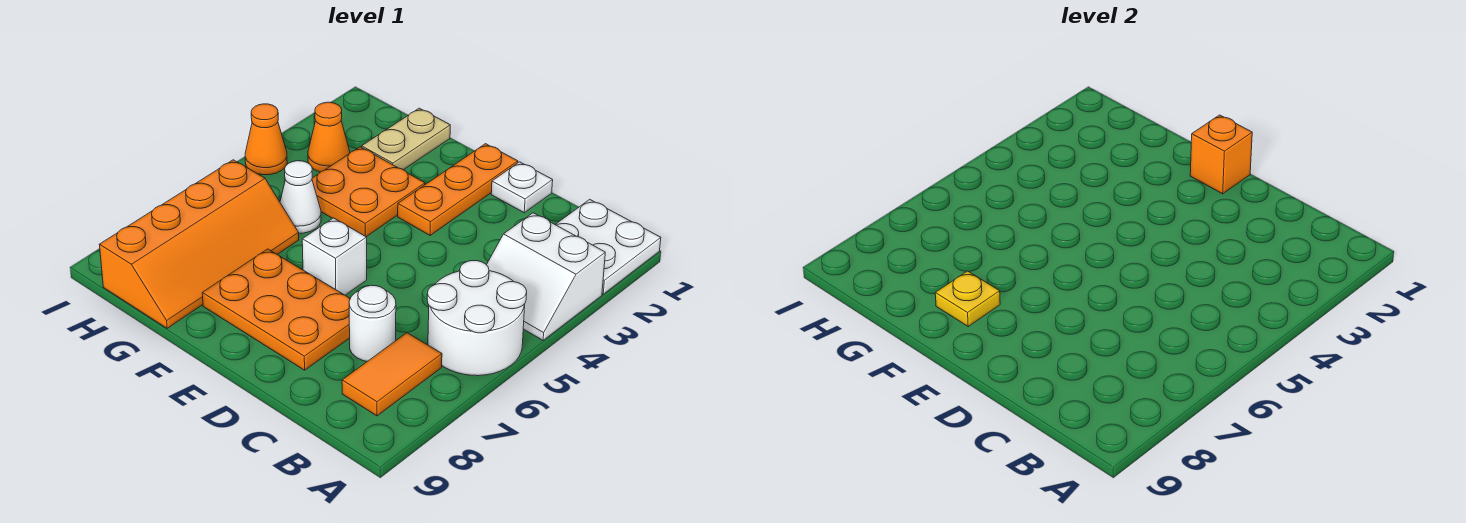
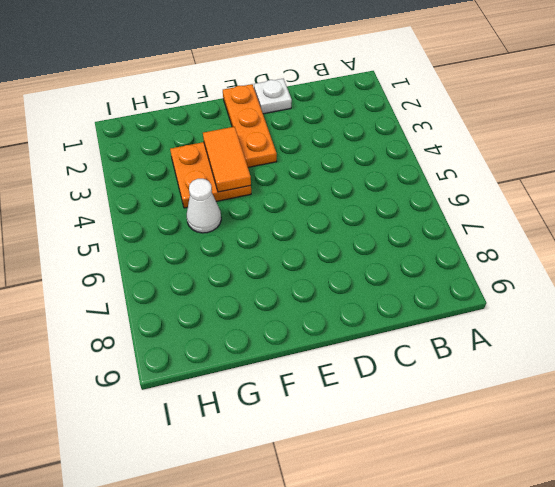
orange 1x2 tile [203,127,251,192] -> orange 1x2 tile moved to [342,333,442,416]
none -> white 2x2 plate [555,199,661,294]
none -> white 2x2 slope [487,213,605,340]
none -> white 2x2 round brick [427,261,527,376]

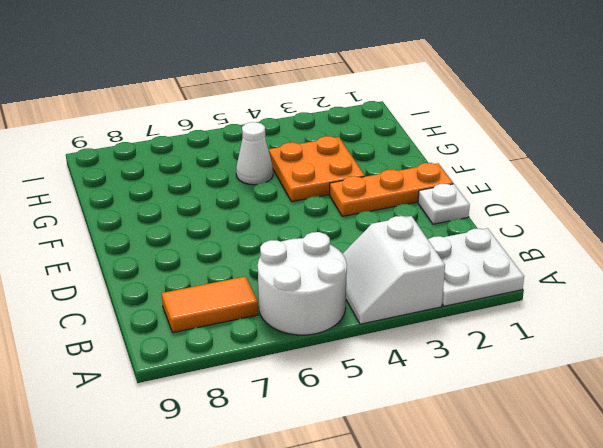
none -> white 1x1 round brick [349,285,396,361]
none -> orange 2x3 plate [202,249,350,370]
none -> white 1x1 brick [302,218,367,295]

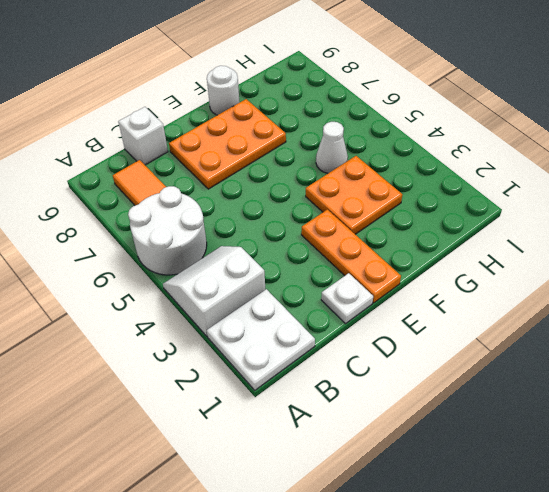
white 1x1 brick [118,107,168,165] -> white 1x1 brick moved to [302,218,367,295]
white 1x1 round brick [207,66,240,115] -> white 1x1 round brick moved to [349,285,396,361]
none -> tan 1x2 plate [362,108,450,170]
none -> orange 2x4 slope [99,160,299,328]
none -> orange 1x1 cone [308,102,350,172]

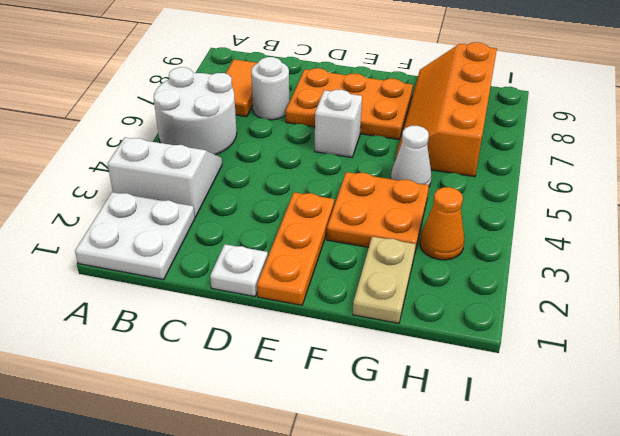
none -> orange 1x1 cone [245,104,287,175]
none -> orange 1x1 brick [1190,115,1252,194]
none -> yellow 1x1 plate [935,271,1000,326]

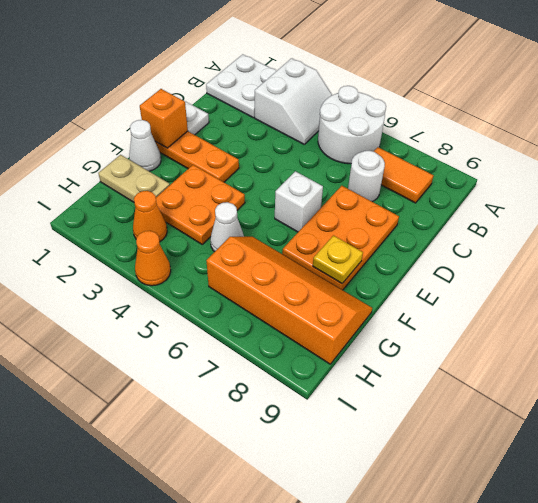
white 1x1 cone [129,120,161,171] -> none

